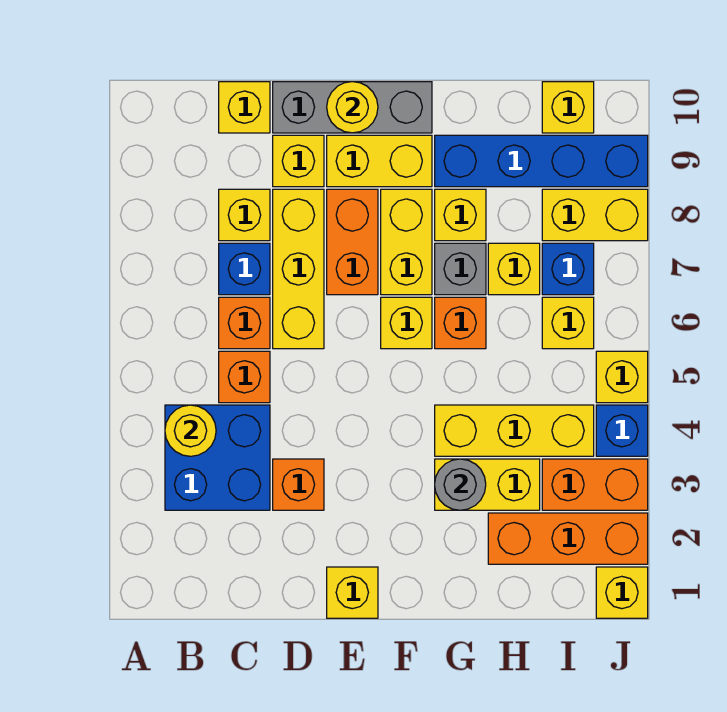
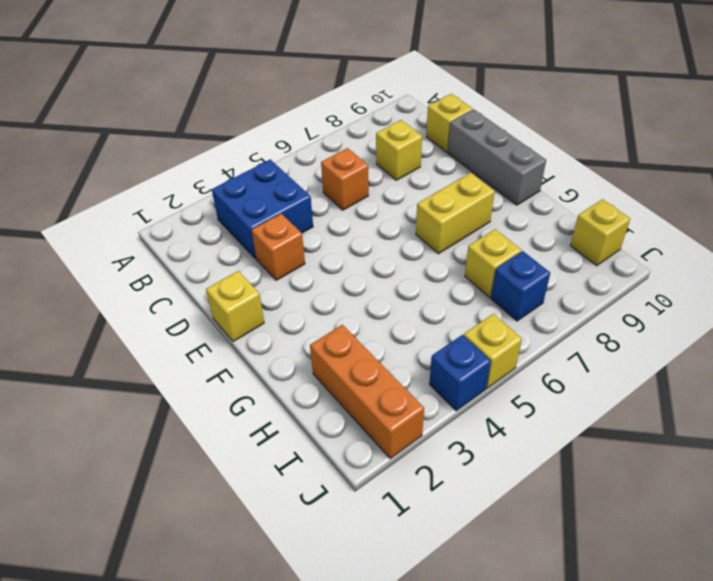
none -> orange 1x1 brick [219,351,270,403]
none -> blue 1x1 brick [219,243,270,295]
none -> yellow 1x3 brick [273,189,324,349]
none -> yellow 1x1 brick [273,135,324,187]

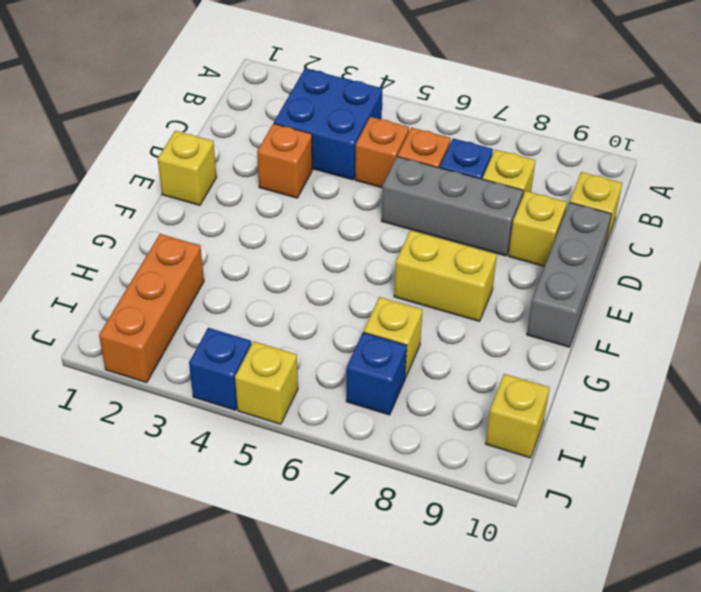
grey 1x3 brick [381,157,523,256] -> yellow 1x3 brick [273,189,324,349]
none -> orange 1x2 brick [327,189,378,295]
none -> yellow 1x2 brick [327,135,432,187]
none -> yellow 1x1 brick [381,297,432,349]
none -> yellow 1x2 brick [435,459,540,510]

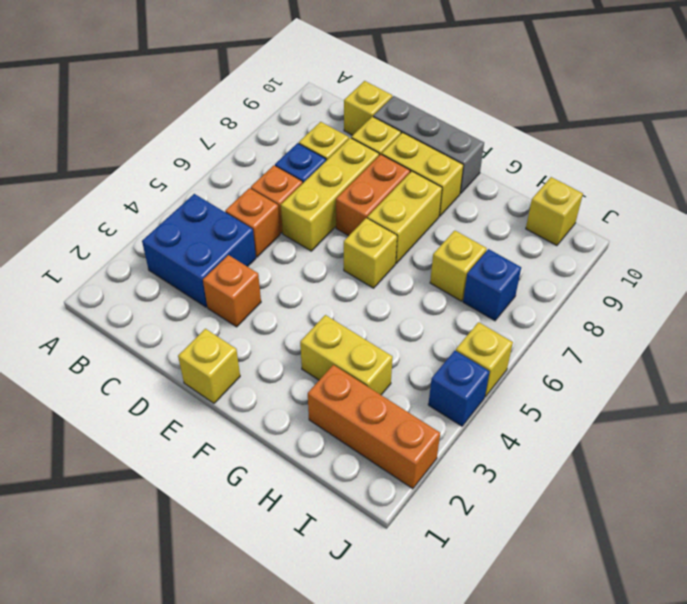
none -> yellow 1x3 brick [435,405,594,456]
none -> orange 1x1 brick [435,297,486,349]
none -> grey 1x1 brick [435,243,486,295]
none -> yellow 1x1 brick [435,189,486,241]

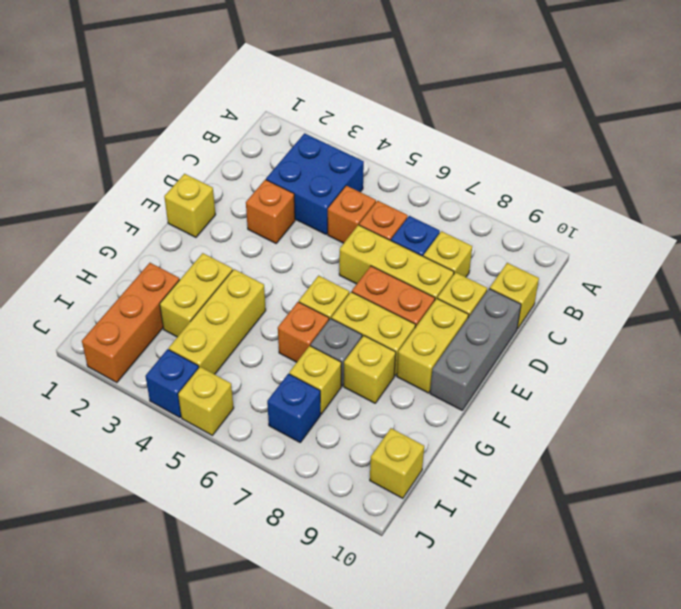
none -> blue 1x4 brick [435,135,648,187]
none -> orange 1x2 brick [542,459,648,510]
none -> yellow 1x1 brick [542,297,594,349]
none -> yellow 1x2 brick [542,189,648,241]

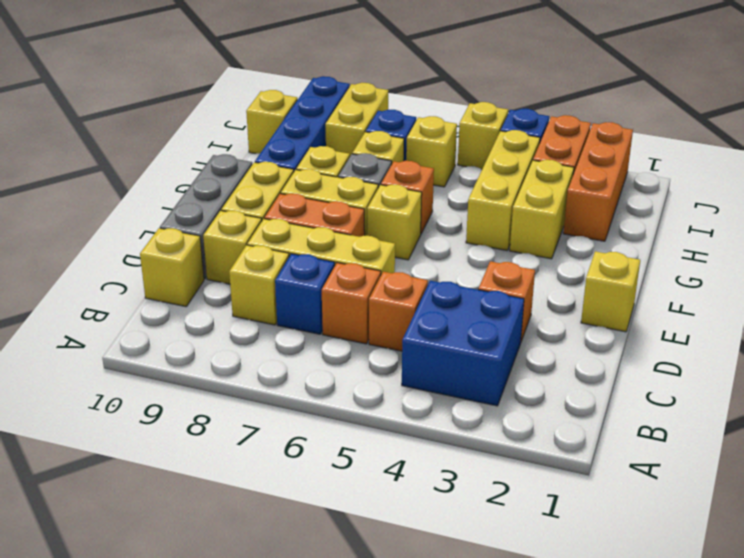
none -> yellow 1x1 brick [596,567,648,618]
none -> yellow 1x1 round brick [165,405,216,456]
none -> yellow 1x1 round brick [327,82,378,133]
none -> grey 1x1 round brick [435,459,486,510]

